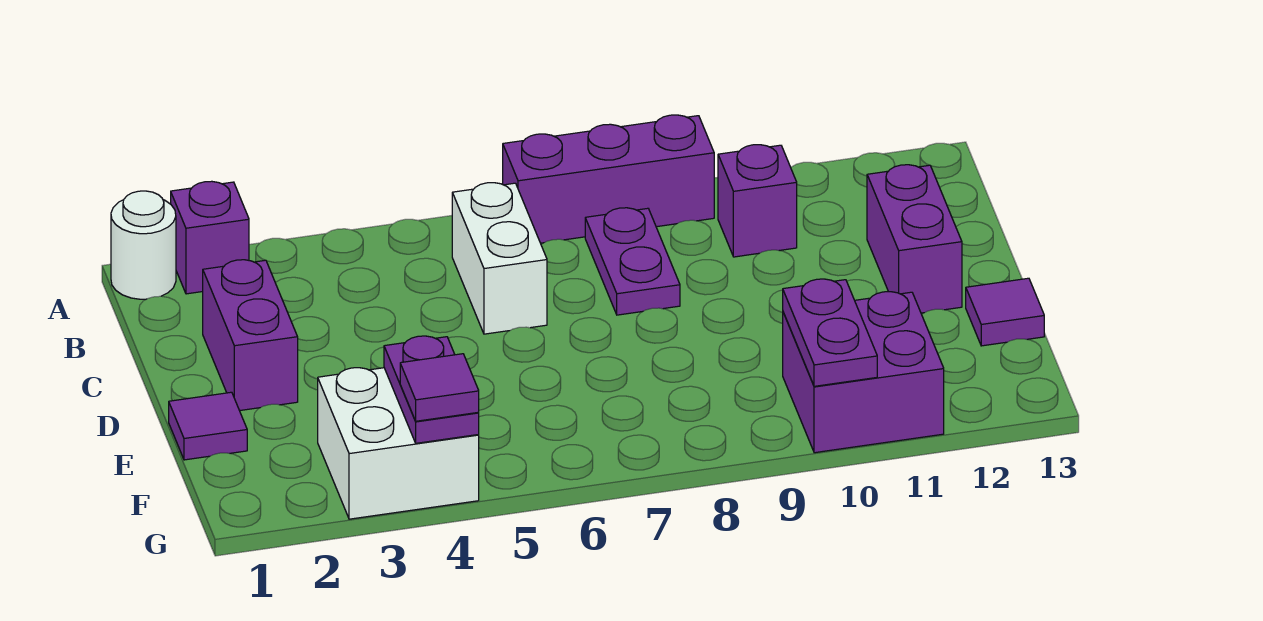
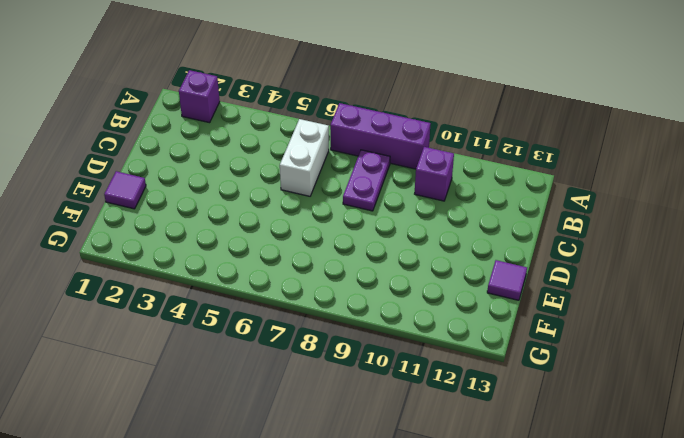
none -> white 1x1 round brick [111,191,176,299]
none -> purple 1x2 brick [203,260,298,411]
none -> purple 1x2 brick [867,165,962,313]

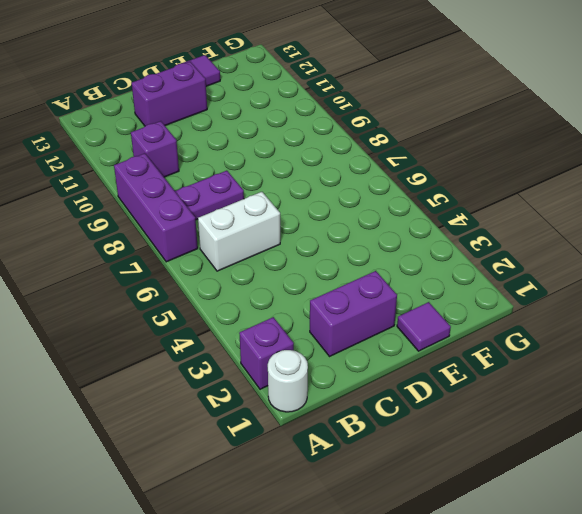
none -> white 2x2 brick [318,368,479,519]
none -> purple 2x2 brick [783,292,944,453]
none -> purple 1x2 plate [384,336,479,443]

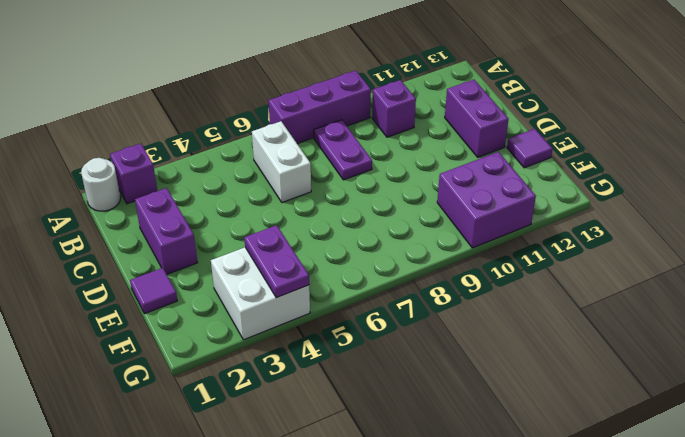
none -> purple 1x2 plate [783,279,877,386]
none -> purple 1x1 tile [400,354,479,421]

